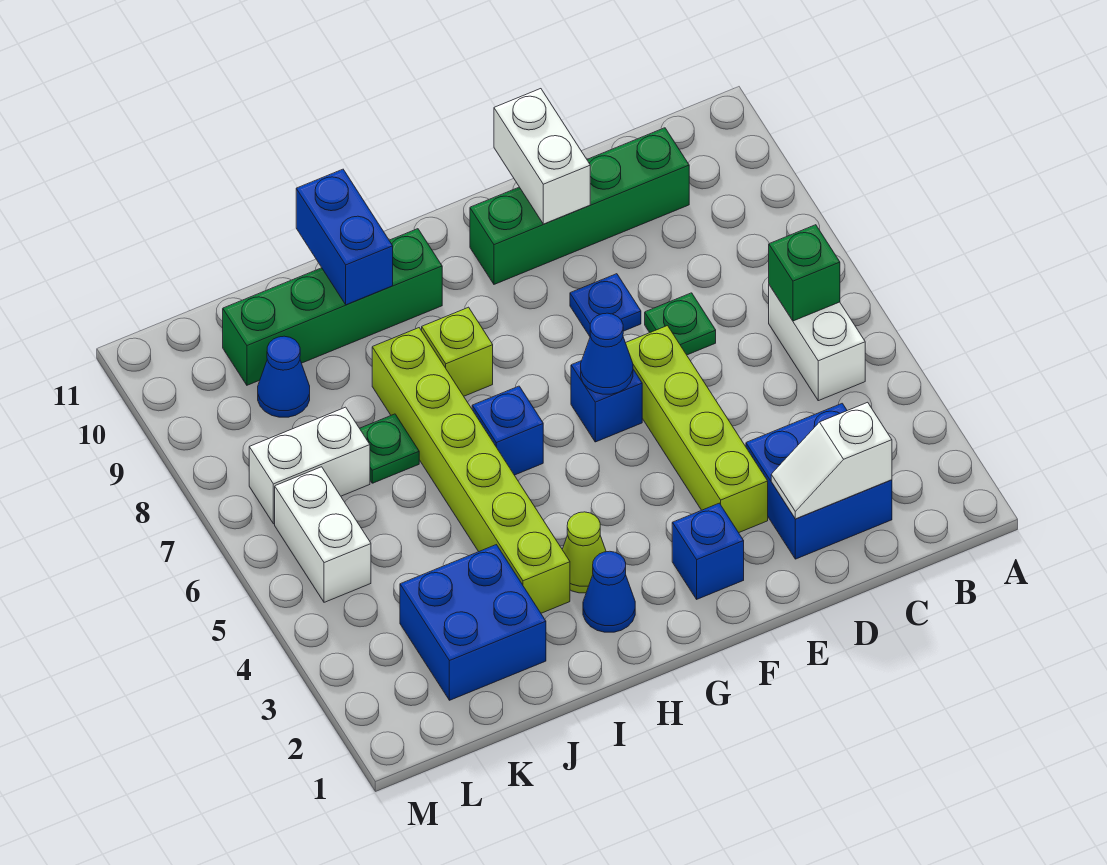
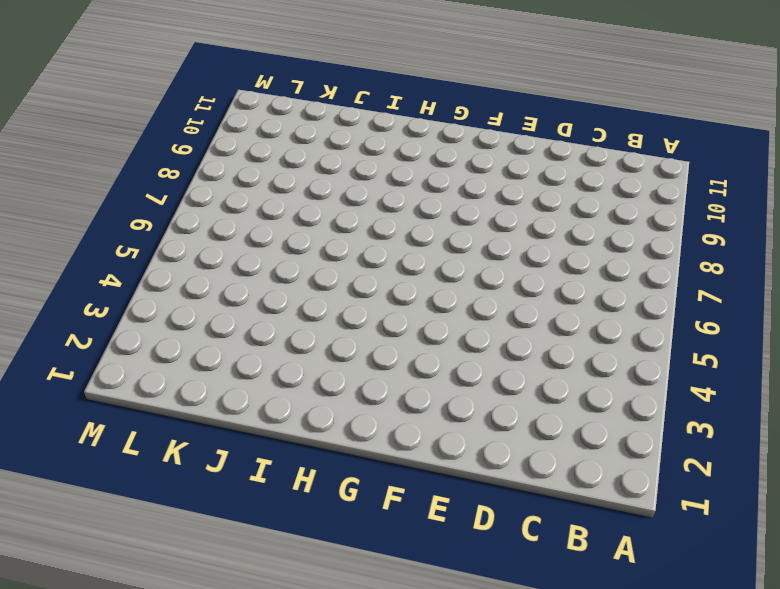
none -> white 1x2 brick [769,285,865,401]
none -> blue 2x2 brick [746,403,892,559]
none -> green 1x4 brick [470,128,689,284]

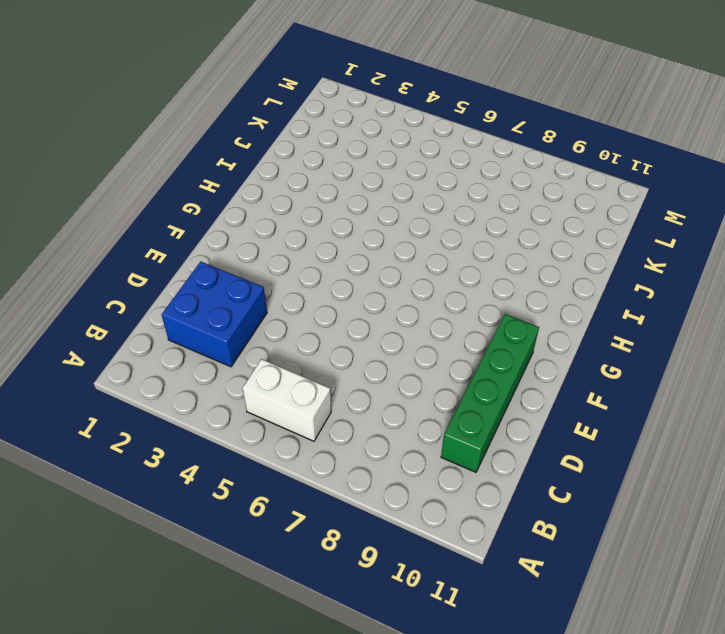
none -> green 1x1 plate [645,293,716,355]
none -> lime 1x4 brick [626,326,768,533]
none -> blue 1x1 plate [570,274,641,336]

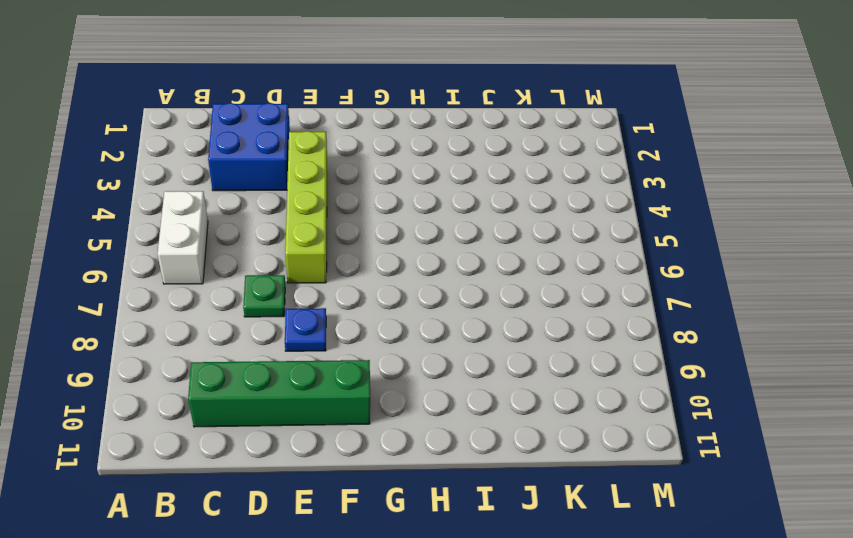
none -> blue 1x1 brick [672,503,744,599]
none -> blue 1x1 brick [571,361,642,442]
none -> blue 1x1 cone [583,551,635,632]

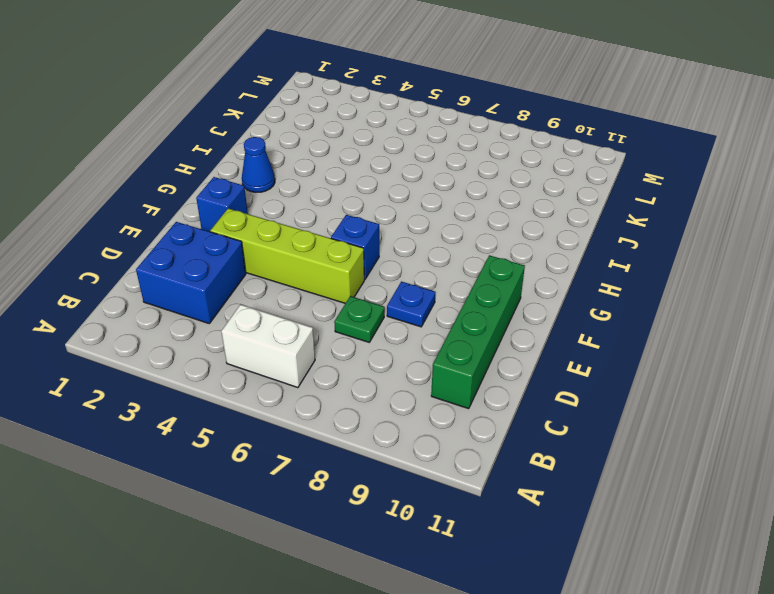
none -> lime 1x1 cone [562,512,606,593]
none -> blue 1x1 brick [472,386,543,475]
none -> lime 1x1 brick [422,307,493,396]

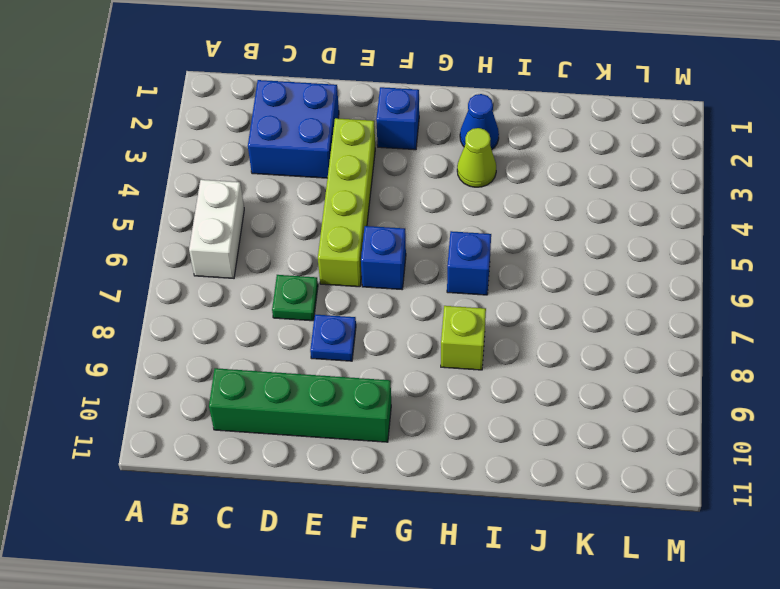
none -> green 1x4 brick [223,229,442,385]
none -> lime 1x6 brick [372,328,570,613]
none -> blue 2x2 brick [400,545,546,700]

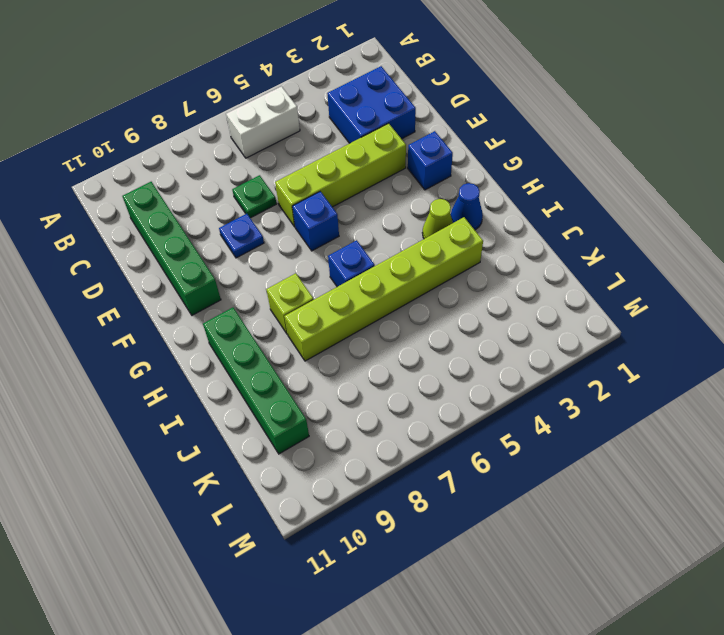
none -> blue 2x2 brick [400,545,546,700]
none -> green 1x1 plate [360,414,419,483]
none -> white 1x2 brick [249,407,370,524]

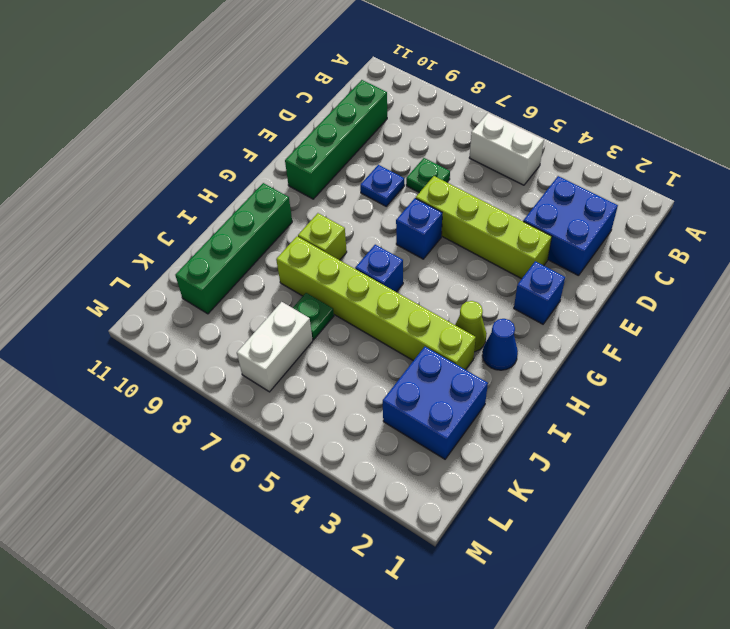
none -> blue 1x1 cone [258,336,310,417]
none -> white 1x2 brick [275,467,371,602]
none -> green 1x1 brick [769,225,840,321]

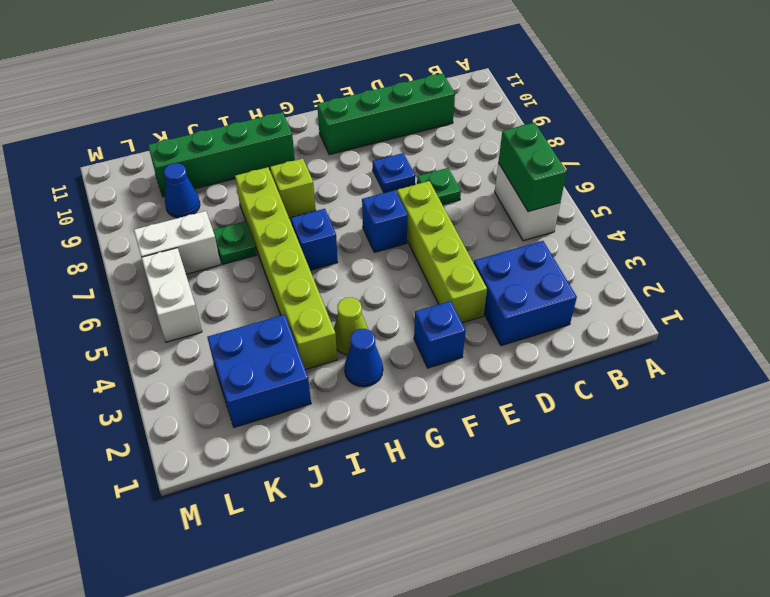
green 1x2 brick [498,123,567,212] -> green 1x1 brick [769,225,840,321]
none -> white 1x2 slope [771,402,892,519]
none -> white 1x2 brick [494,89,590,224]
none -> blue 1x1 cone [581,313,633,394]

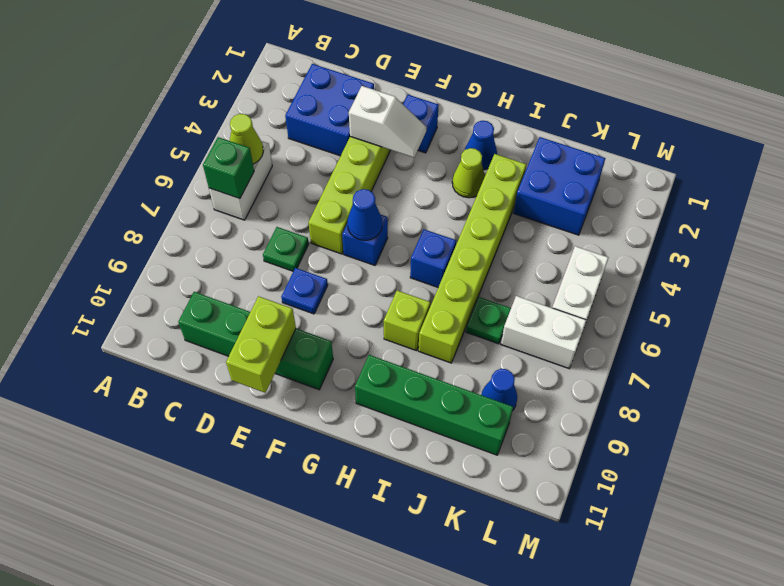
lime 1x1 cone [230,114,263,164] -> none
white 1x2 slope [349,86,426,157] -> white 1x2 slope moved to [771,402,892,519]
lime 1x2 brick [226,296,296,393] -> white 1x2 brick [494,89,590,224]
none -> blue 1x2 brick [296,169,393,305]

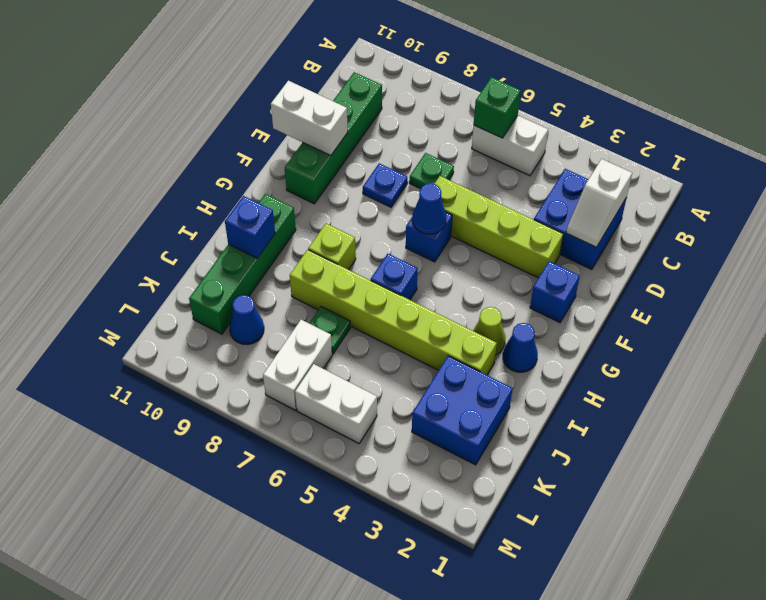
blue 1x1 brick [225,196,275,258] -> blue 1x2 brick [296,169,393,305]

